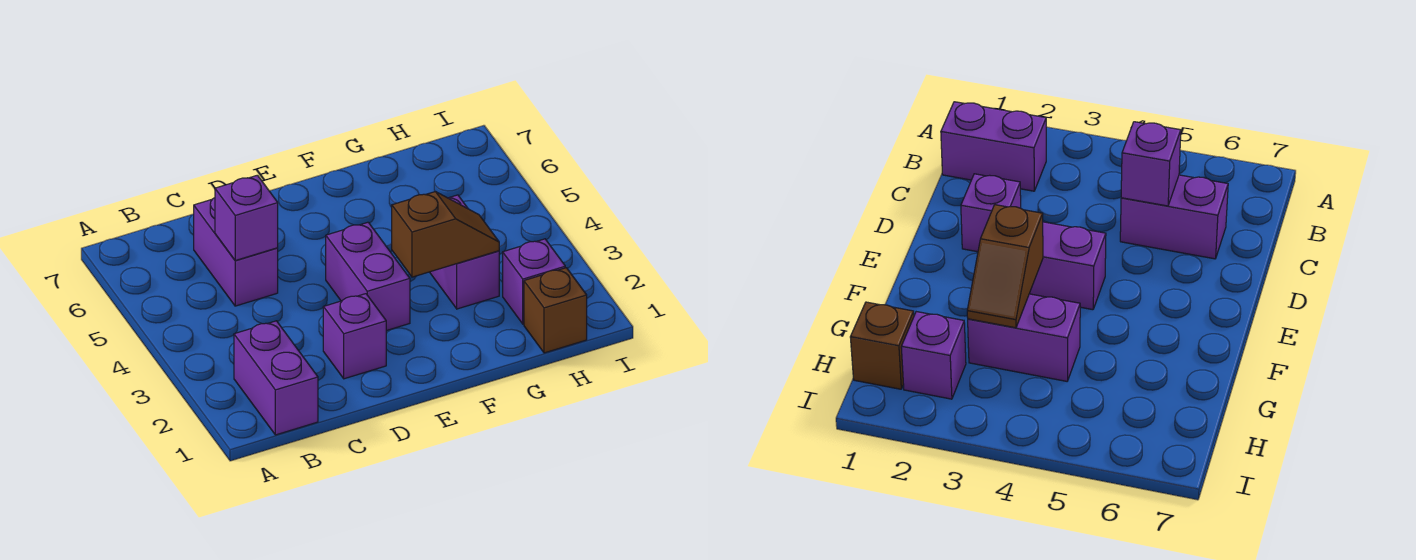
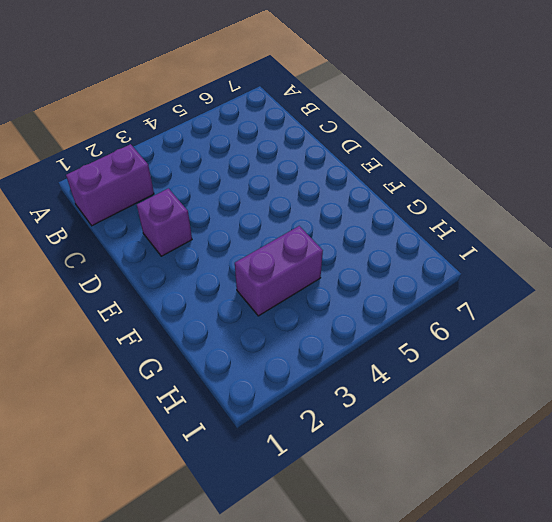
none -> purple 1x2 brick [194,198,278,306]
none -> purple 1x2 brick [326,222,410,331]

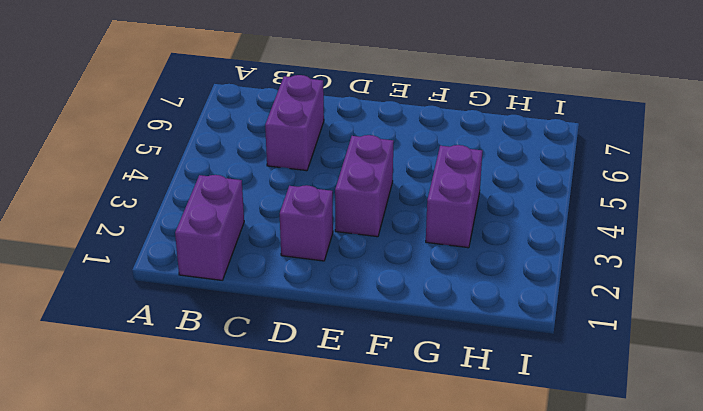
none -> brown 1x1 brick [524,268,587,353]
none -> purple 1x1 brick [503,239,565,324]

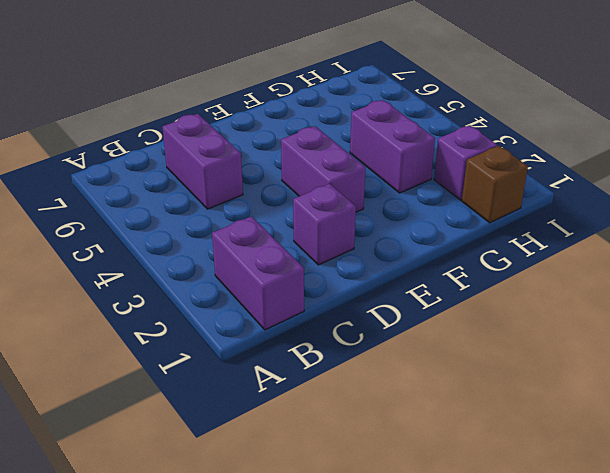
none -> purple 1x1 brick [215,175,278,261]
none -> brown 1x2 slope [392,192,499,277]

